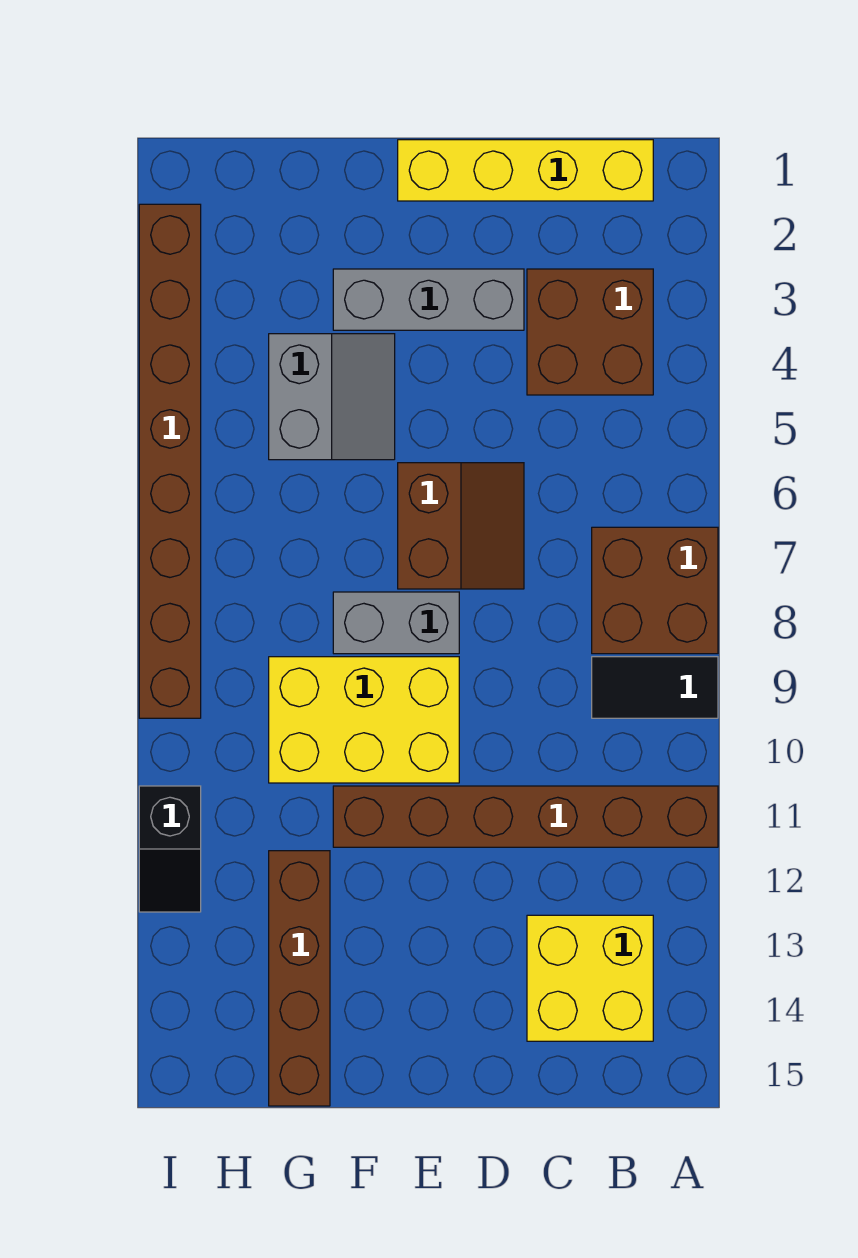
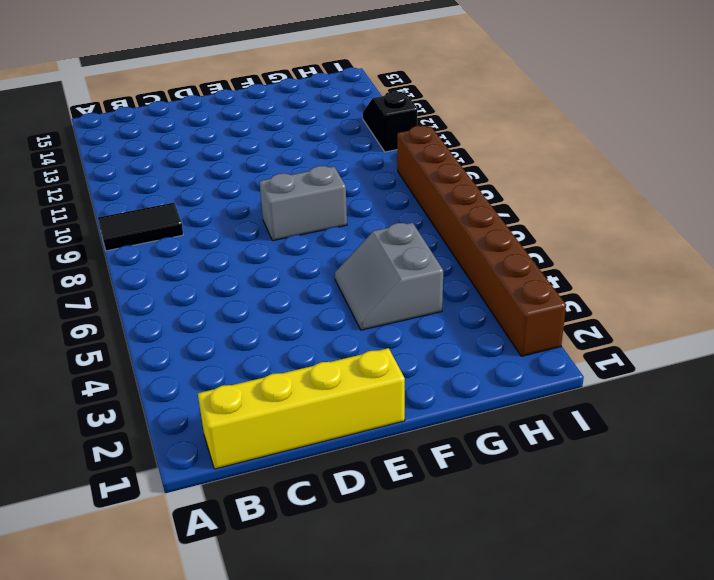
none -> brown 2x2 brick [592,527,718,654]
none -> brown 1x6 brick [333,786,718,847]
none -> brown 2x2 brick [527,269,653,395]

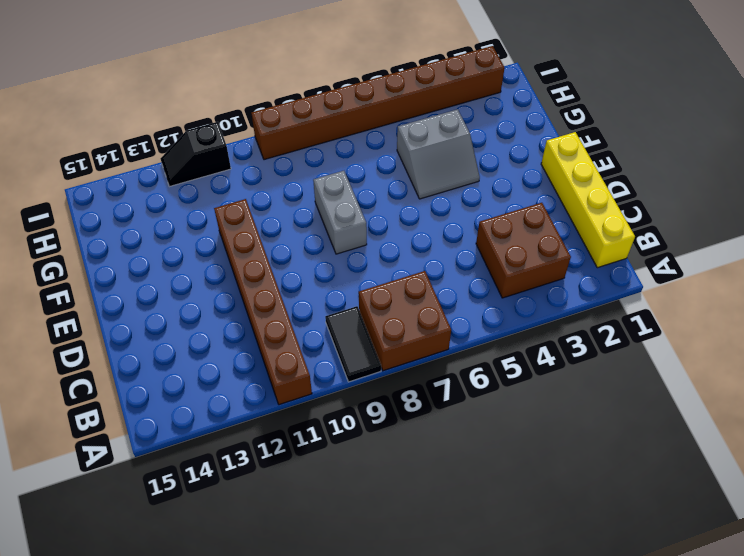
none -> yellow 2x2 brick [527,915,653,1041]
none -> grey 1x3 brick [333,269,524,330]
none -> brown 2x2 slope [398,463,524,589]

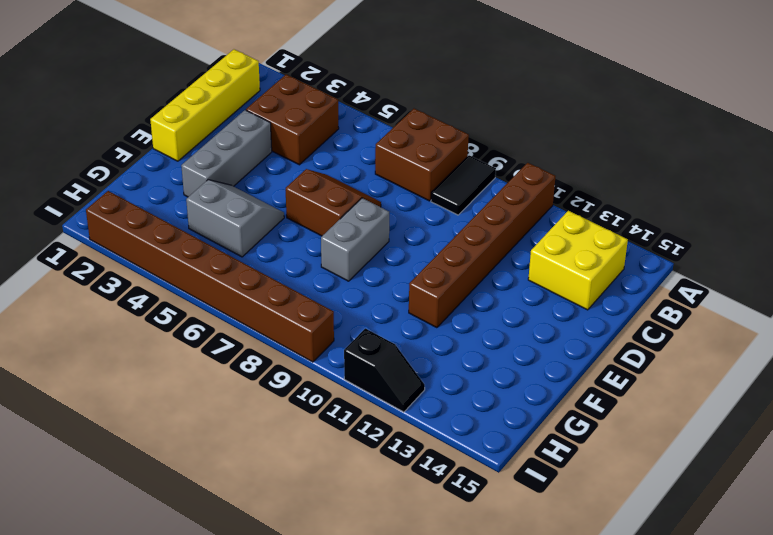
none -> yellow 2x3 brick [269,657,459,783]
none -> brown 1x4 brick [269,851,330,1106]

